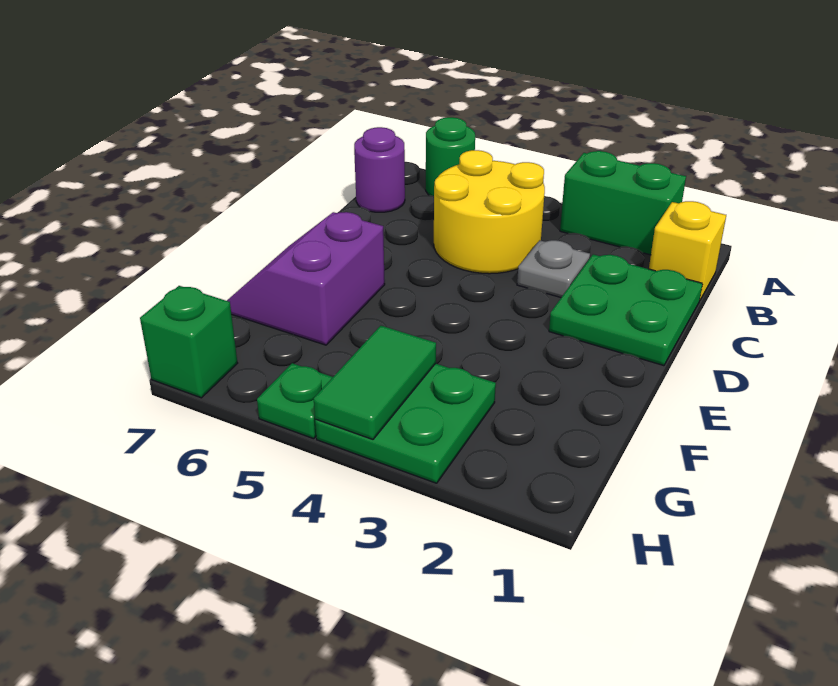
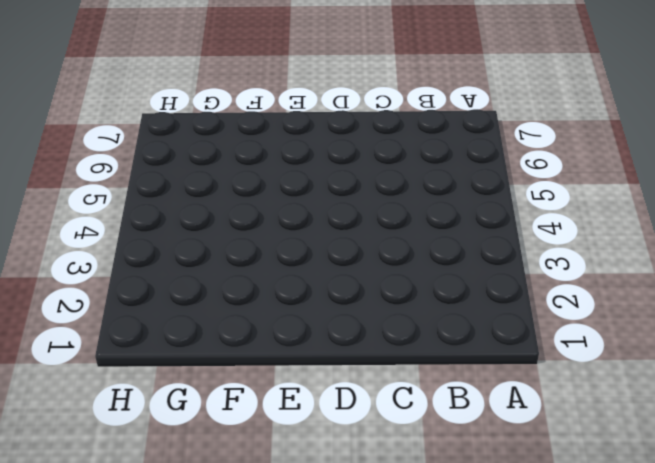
none -> green 1x2 brick [560,151,686,255]
none -> green 1x1 round brick [426,117,475,196]
none -> yellow 1x1 brick [649,201,726,300]

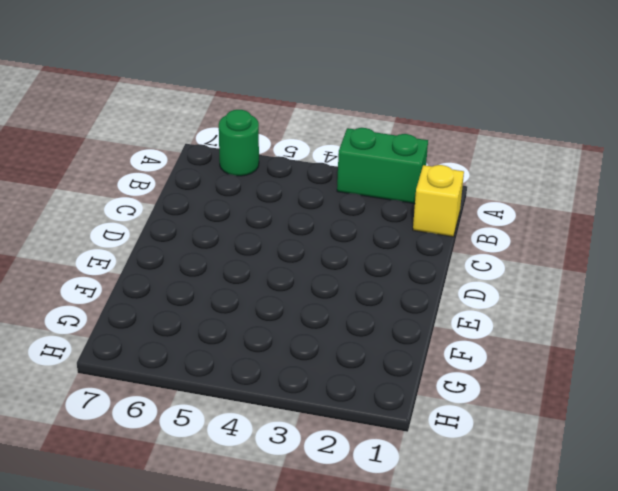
none -> yellow 2x2 round brick [434,150,545,274]
none -> purple 1x1 round brick [354,127,405,212]
none -> green 2x2 plate [549,254,703,366]

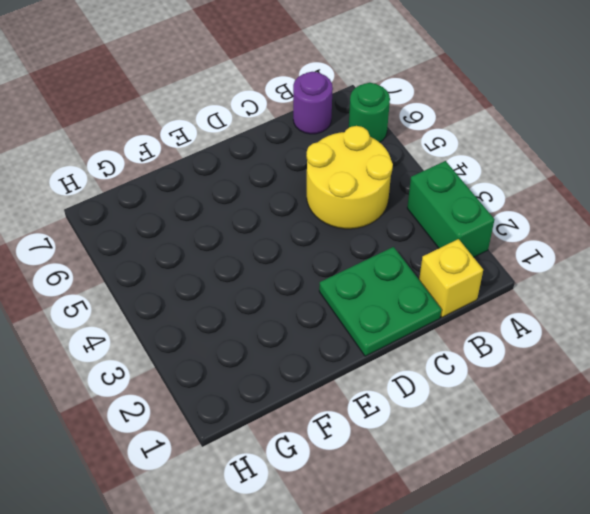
none -> grey 1x1 plate [517,240,590,297]
none -> purple 2x2 slope [227,212,385,345]
none -> green 2x2 plate [315,363,496,483]

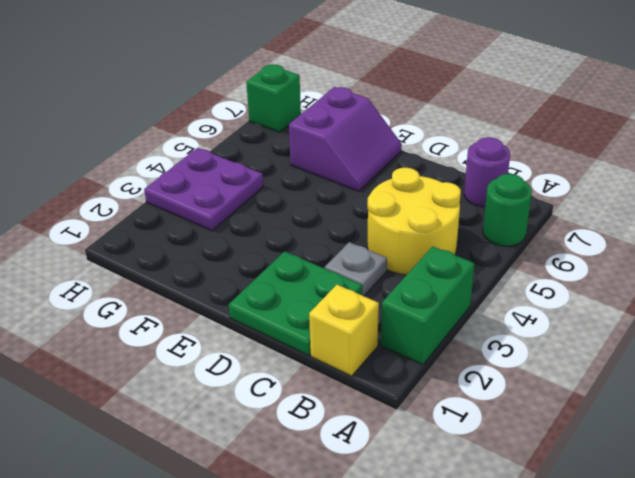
purple 2x2 slope [289,87,402,191] -> purple 2x2 slope turned to [227,212,385,345]
purple 2x2 plate [144,148,263,231] -> green 2x2 plate [315,363,496,483]
none -> green 1x1 plate [257,363,333,439]
none -> green 1x2 tile [314,326,436,439]

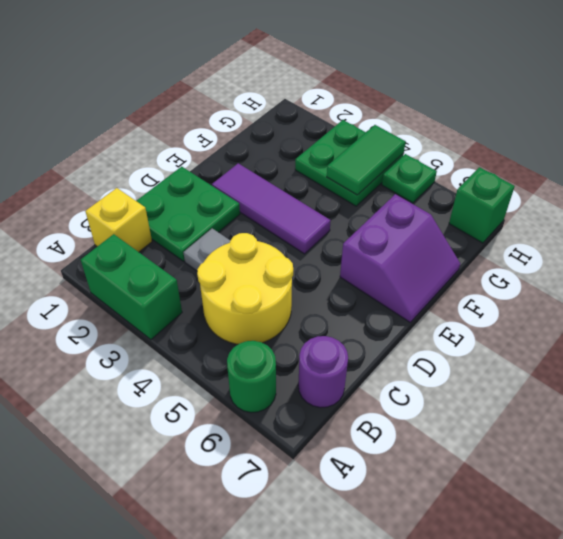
purple 1x3 tile [212,163,331,254] -> none

